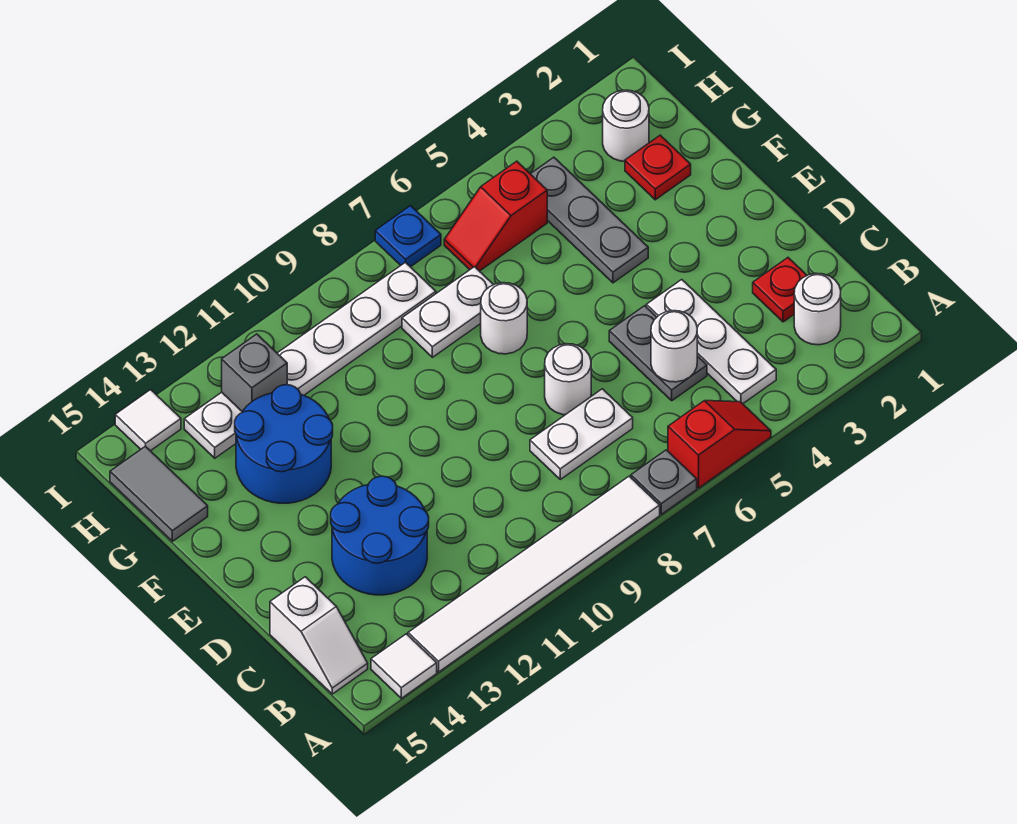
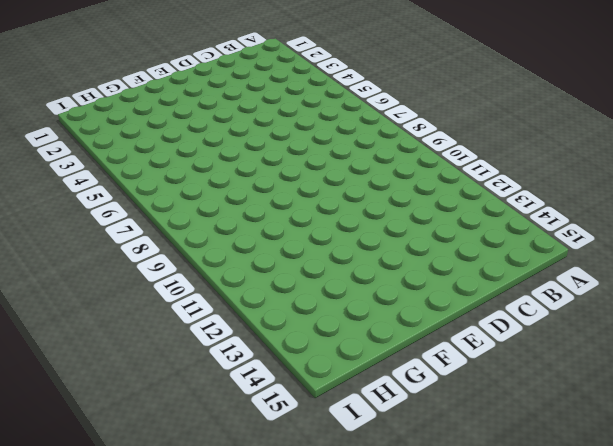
none -> red 1x2 slope [668,401,771,488]
none -> grey 1x1 plate [631,450,697,514]
none -> white 1x6 tile [408,476,660,672]

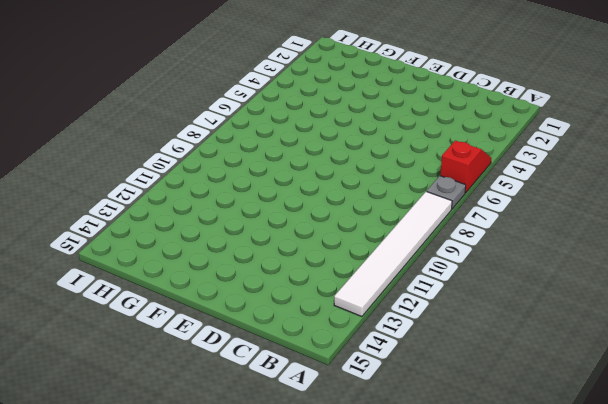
none -> white 1x1 tile [371,634,437,698]
none -> white 1x1 round brick [794,273,841,345]
none -> white 1x3 plate [646,280,776,404]

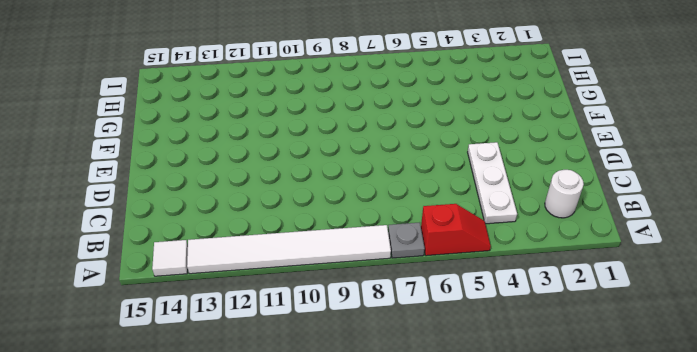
none -> white 1x2 slope [270,577,368,694]
none -> red 1x1 plate [753,258,807,322]
none -> grey 1x2 plate [609,306,707,401]

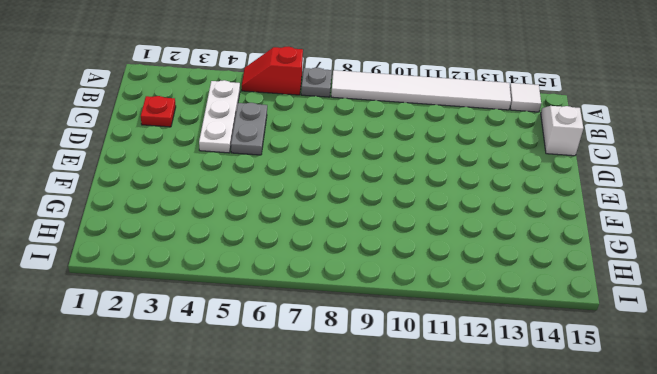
none -> white 1x1 round brick [794,273,841,345]
none -> white 1x2 plate [530,389,633,479]
none -> blue 2x2 round brick [331,476,429,595]

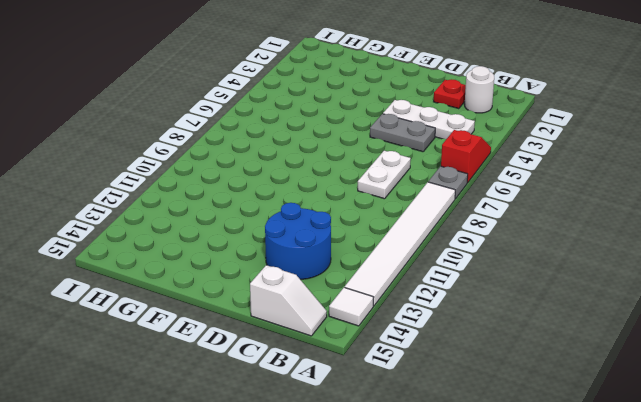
none -> white 1x1 round brick [545,344,591,415]
none -> grey 1x3 plate [531,157,648,283]
none -> white 1x1 round brick [481,283,527,354]

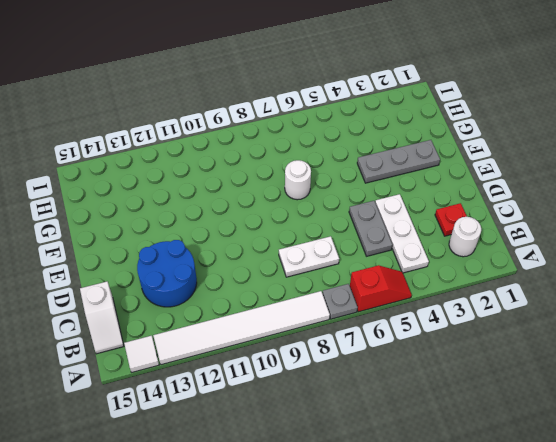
grey 1x3 plate [357,140,440,183] -> grey 1x3 plate turned to [531,157,648,283]
none -> white 1x1 round brick [545,344,591,415]
none -> blue 2x2 round brick [235,385,333,503]
none -> red 1x1 plate [625,135,691,200]

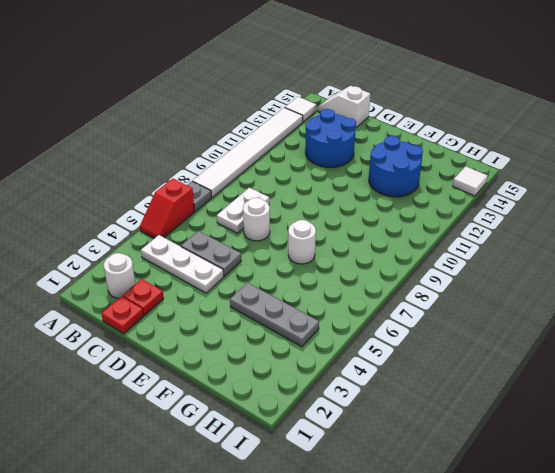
red 1x1 plate [102,296,144,334] -> red 1x1 plate moved to [625,135,691,200]
none -> white 1x2 plate [402,267,493,357]
none -> grey 1x2 tile [110,446,208,541]
none -> white 1x1 round brick [603,90,649,161]

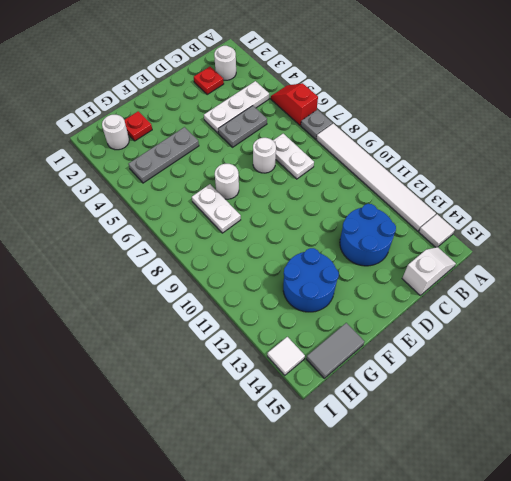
none -> red 1x2 slope [444,161,547,271]
none -> white 1x6 plate [184,262,436,458]
none -> blue 1x1 plate [375,206,441,267]

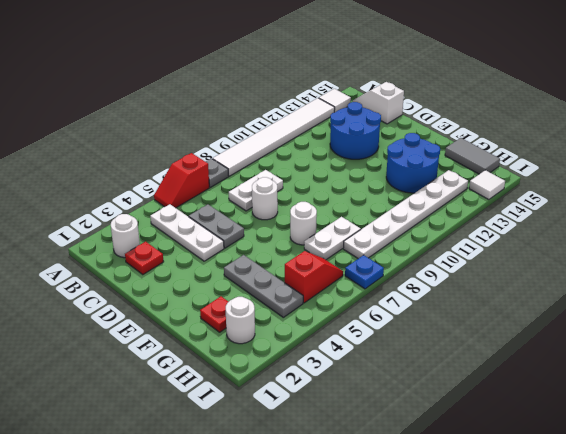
none -> white 1x1 round brick [651,311,697,382]
none -> grey 1x1 brick [222,334,287,411]

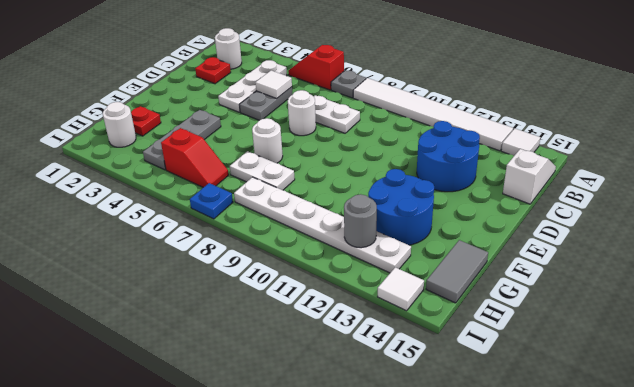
white 1x1 tile [255,70,292,98] -> white 1x1 round brick [651,311,697,382]
grey 1x1 round brick [344,194,377,248] -> grey 1x1 brick [222,334,287,411]

